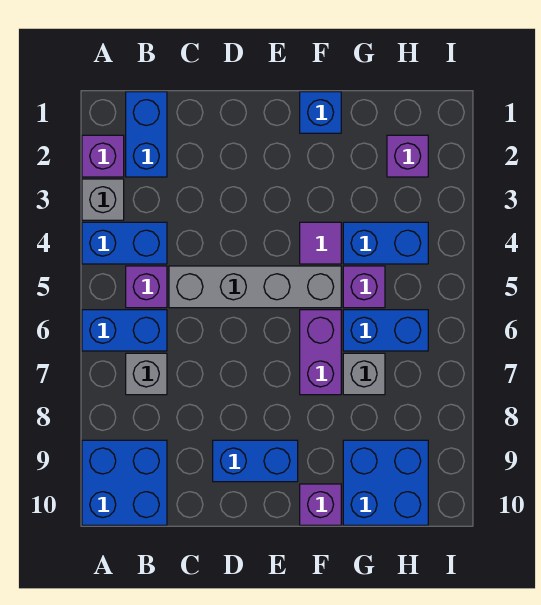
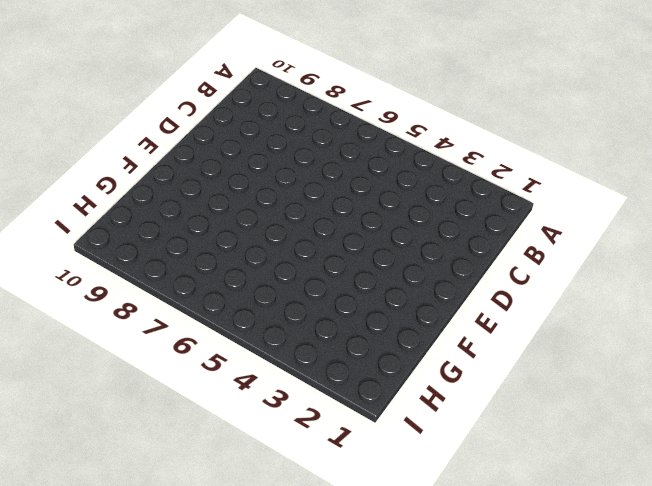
none -> purple 1x1 brick [82,135,124,177]
none -> grey 1x1 brick [82,179,124,220]
none -> blue 1x2 brick [82,222,167,264]

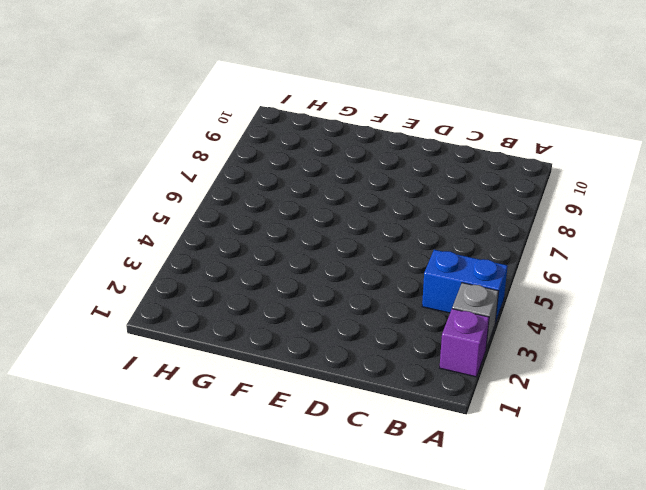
none -> blue 1x2 brick [82,310,167,351]
none -> blue 2x2 brick [82,440,167,525]
none -> blue 1x2 brick [126,92,167,177]

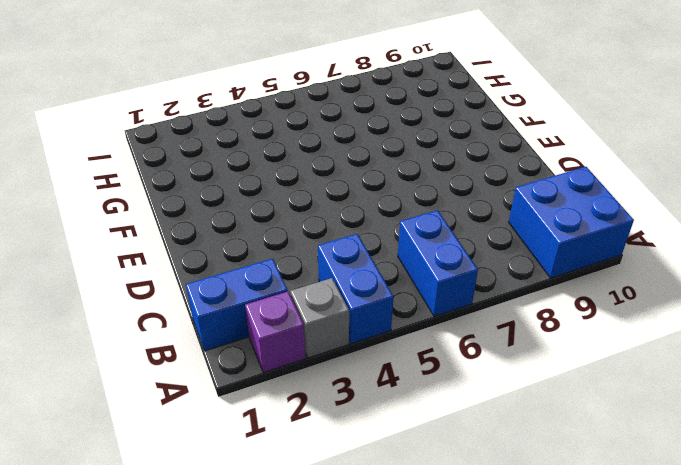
none -> purple 1x1 brick [126,266,167,308]
none -> grey 1x1 brick [126,353,167,395]
none -> grey 1x4 brick [169,266,341,308]

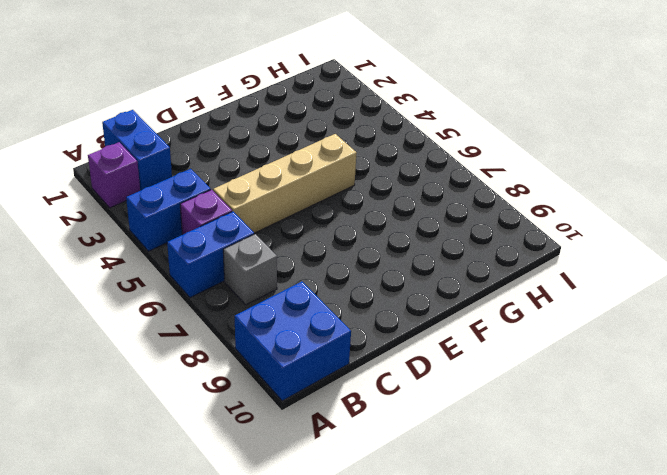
tan 1x4 brick [213,134,357,233] -> grey 1x4 brick [169,266,341,308]
none -> grey 1x1 brick [82,179,124,220]
none -> blue 1x2 brick [213,440,298,482]
none -> blue 1x1 brick [300,92,341,133]

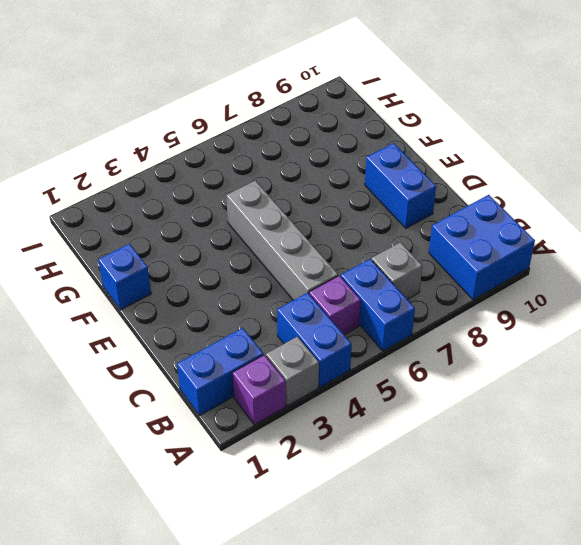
none -> purple 1x1 tile [300,222,341,264]
none -> purple 1x2 brick [300,310,341,395]
none -> purple 1x1 brick [300,484,341,525]

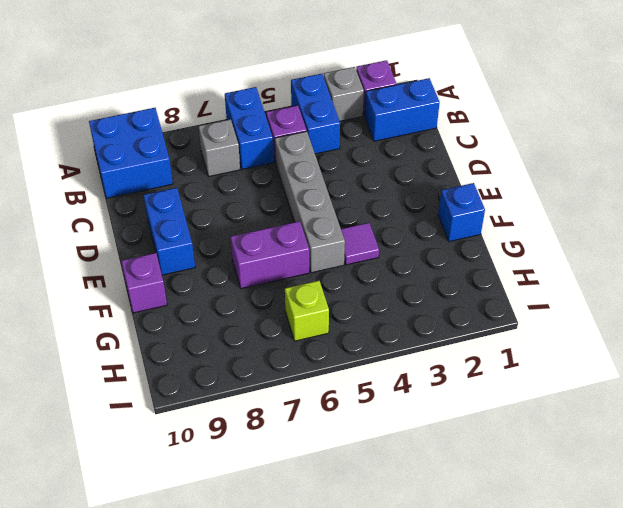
lime 1x1 brick [285,281,329,341] -> blue 1x2 brick [343,310,428,351]
none -> blue 1x2 brick [343,222,428,264]
none -> purple 1x1 brick [343,266,385,308]
none -> grey 1x1 brick [343,353,385,395]

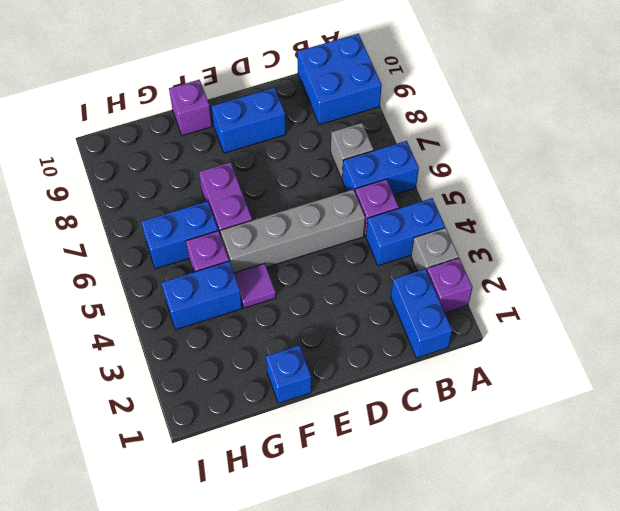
none -> grey 1x1 brick [343,353,385,395]
none -> blue 2x2 brick [343,440,428,525]
none -> purple 1x1 brick [387,135,428,177]

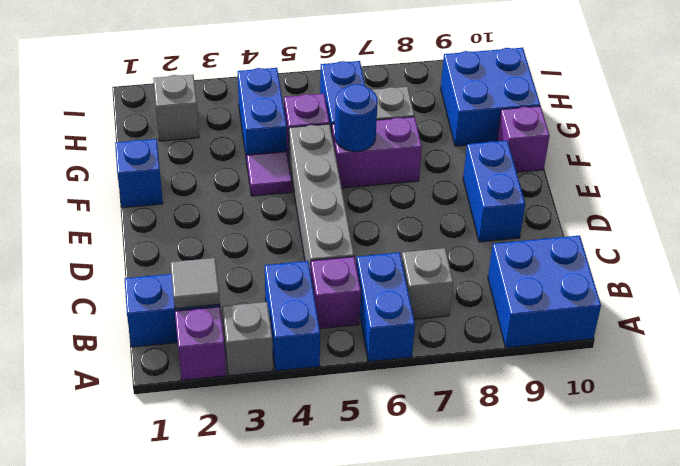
grey 1x1 tile [170,258,220,309] -> none
blue 1x1 round brick [335,84,378,152] -> none
grey 1x1 brick [153,75,199,141] -> purple 1x1 brick [387,135,428,177]

